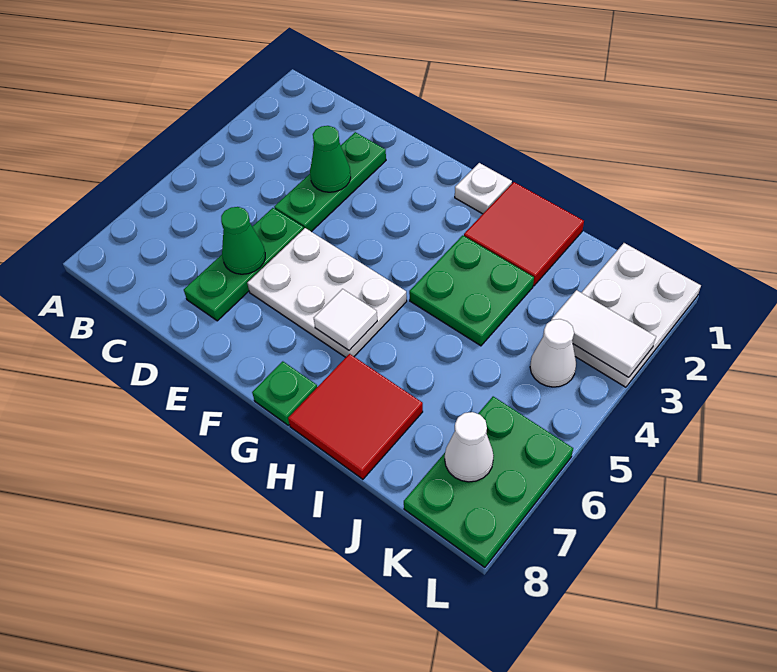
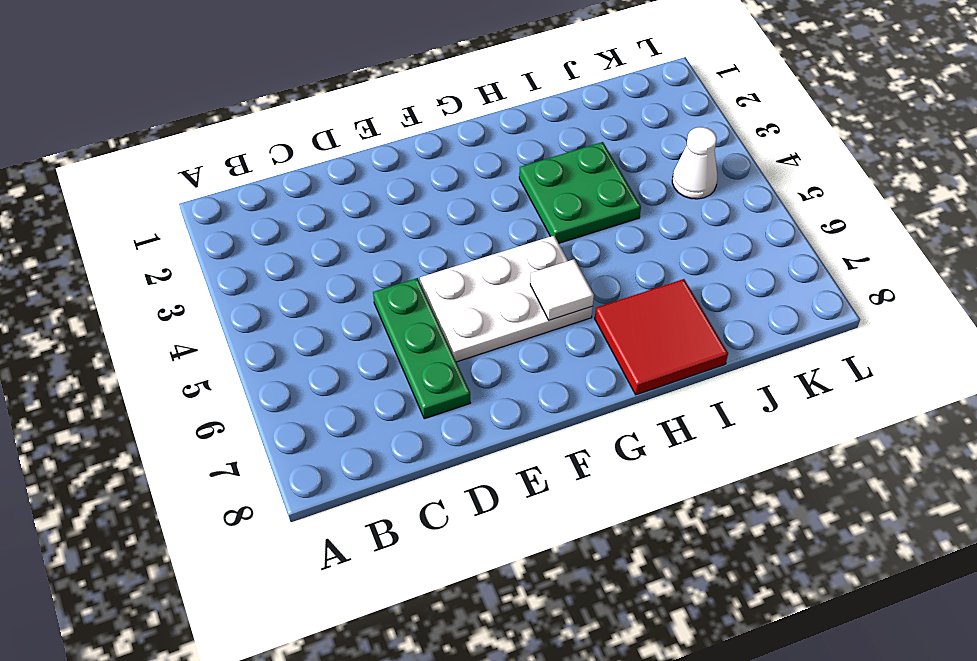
none -> green 1x3 plate [274,132,386,232]
none -> white 1x1 plate [455,163,512,214]
none -> green 1x1 plate [252,361,317,425]

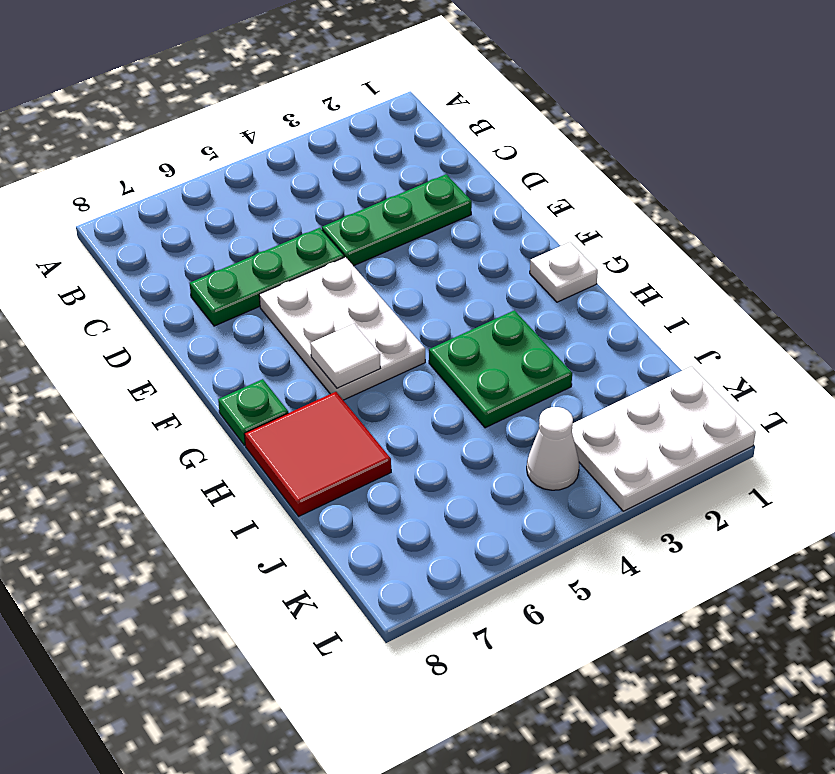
none -> red 2x2 tile [464,182,584,286]
none -> green 2x3 plate [404,396,573,567]
none -> green 1x1 cone [310,126,351,192]

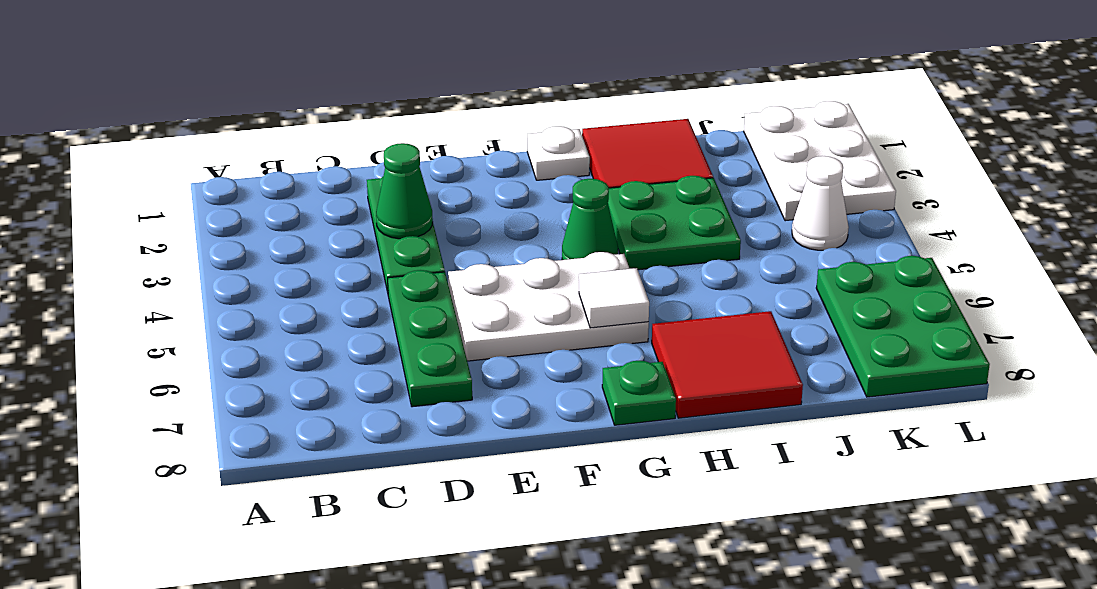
green 1x1 cone [562,179,618,260] -> green 1x1 cone moved to [221,207,265,274]
none -> white 1x2 tile [551,290,656,377]
none -> white 1x1 cone [445,412,494,482]

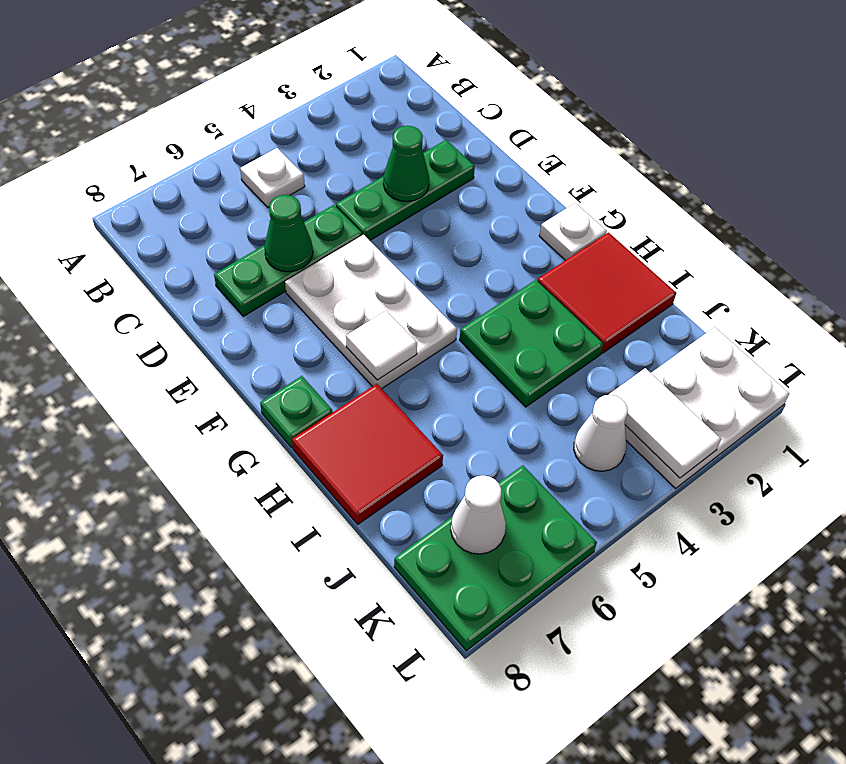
white 1x1 plate [240,148,305,207] -> none

